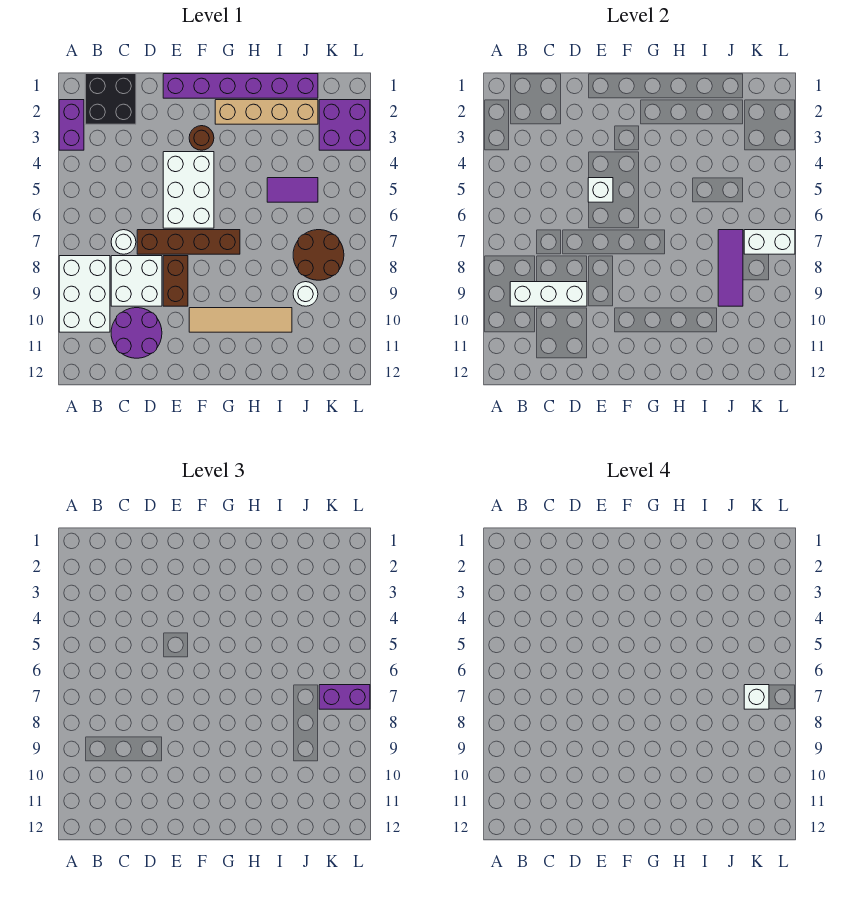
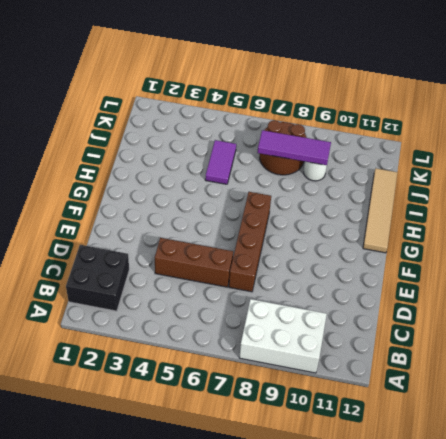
brown 1x3 brick [155,238,233,287] -> none
tan 1x4 tile [363,168,398,253] -> tan 1x4 tile moved to [189,308,292,332]
none -> purple 1x2 brick [59,100,84,150]
none -> white 1x1 round brick [111,230,136,254]
none -> white 2x2 brick [111,256,162,306]

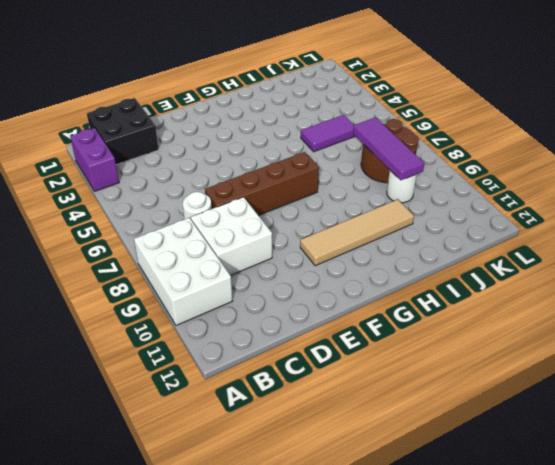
none -> purple 2x2 round brick [111,308,162,358]
none -> purple 1x6 brick [163,74,318,98]
none -> white 2x3 brick [163,152,214,228]

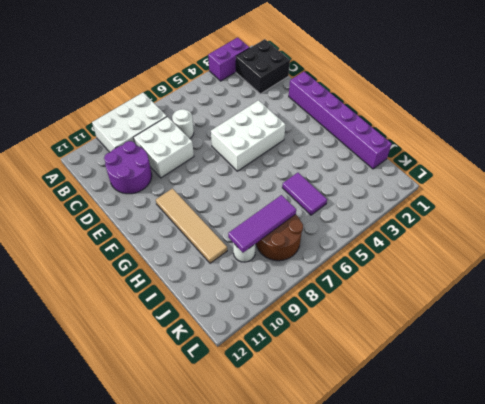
none -> brown 1x4 brick [137,230,240,254]
none -> brown 1x2 brick [163,256,188,306]
none -> brown 1x1 round brick [189,126,214,150]

